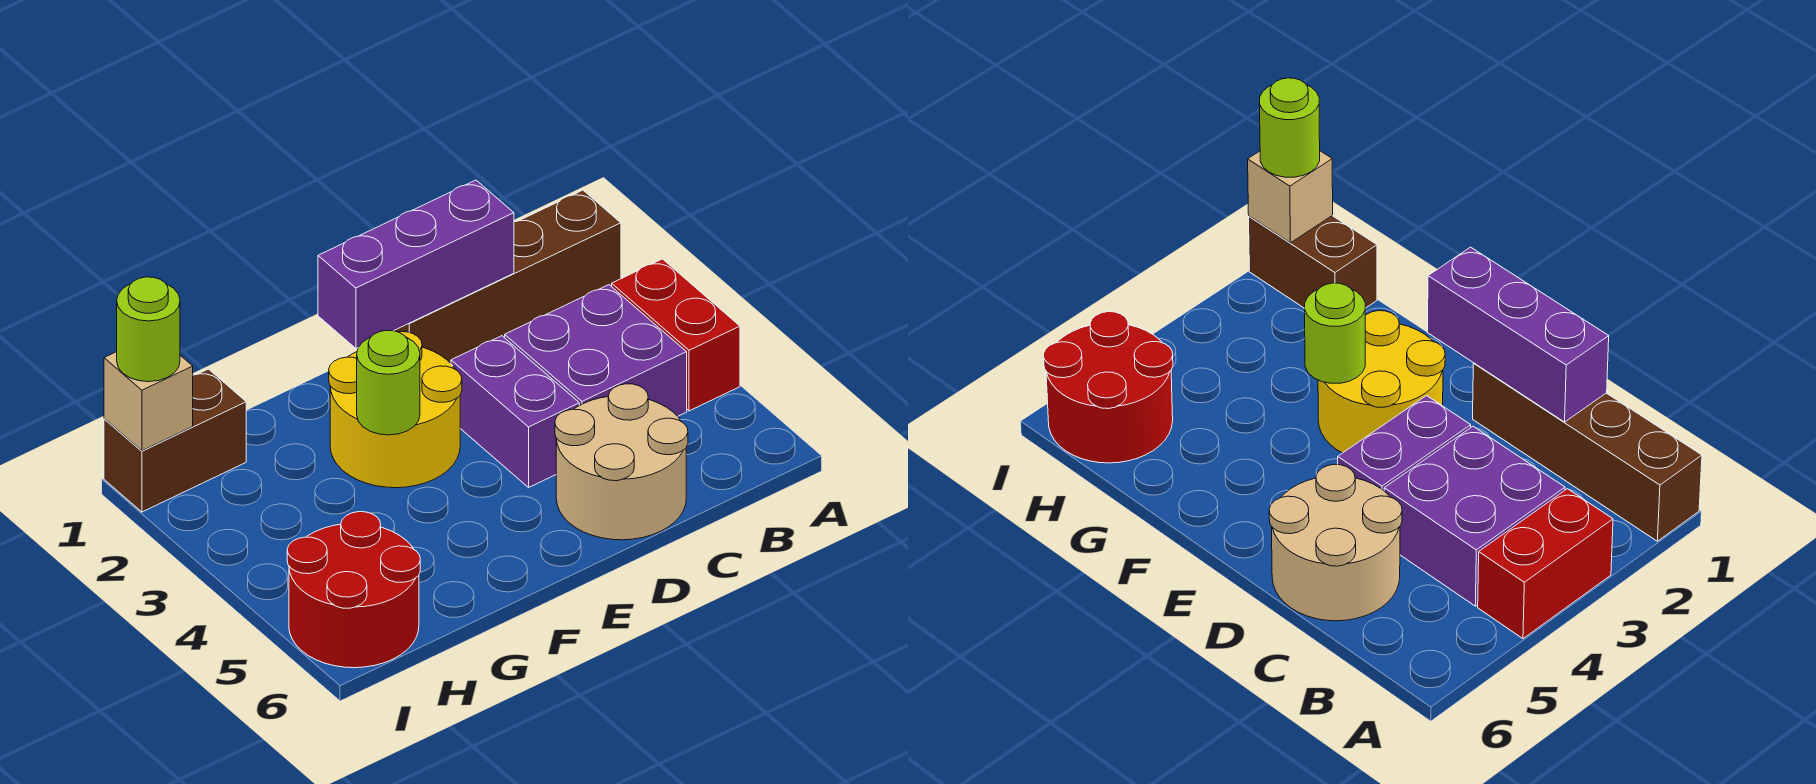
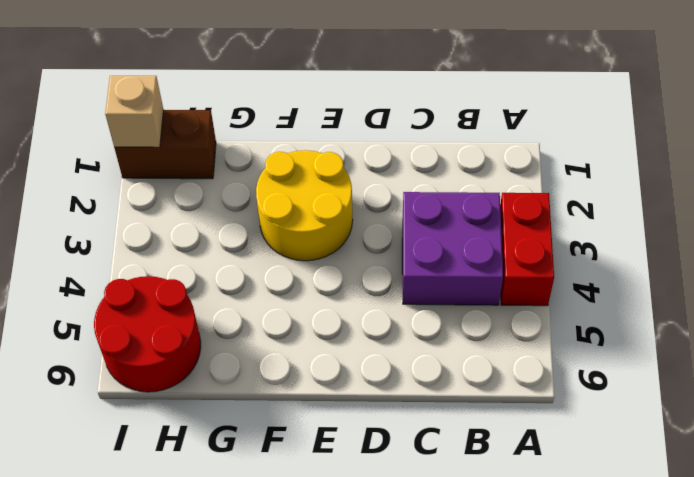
none -> brown 1x4 brick [394,190,621,363]
none -> tan 2x2 round brick [555,384,688,540]
none -> purple 1x2 brick [451,336,579,487]

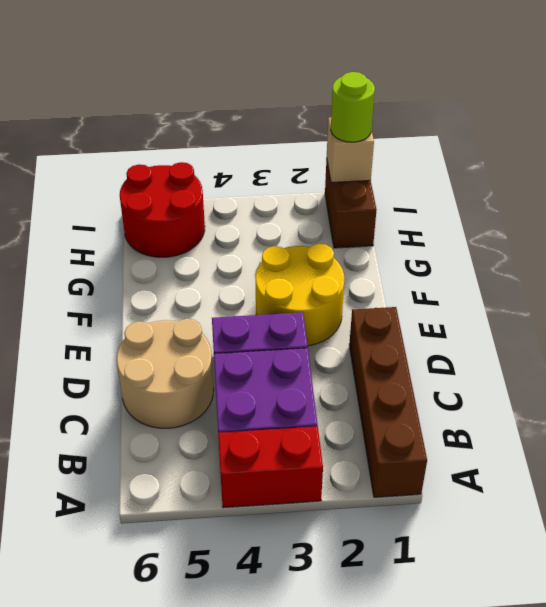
none -> purple 1x3 brick [318,180,514,348]
none -> lime 1x1 round brick [357,330,420,435]

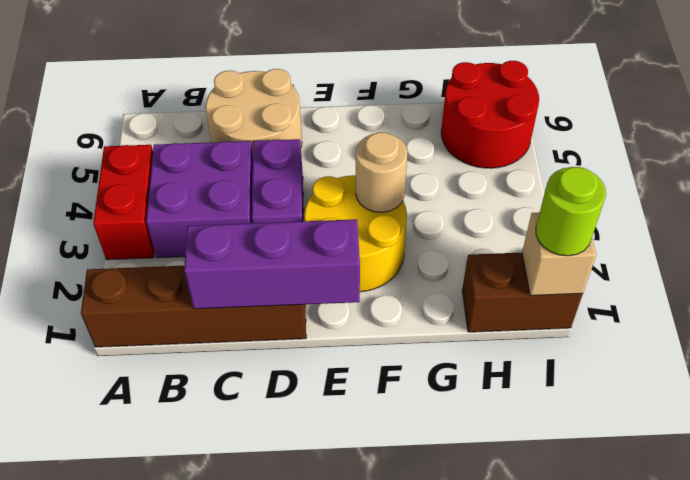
tan 1x1 round brick [356,132,408,212] -> lime 1x1 round brick [357,330,420,435]

